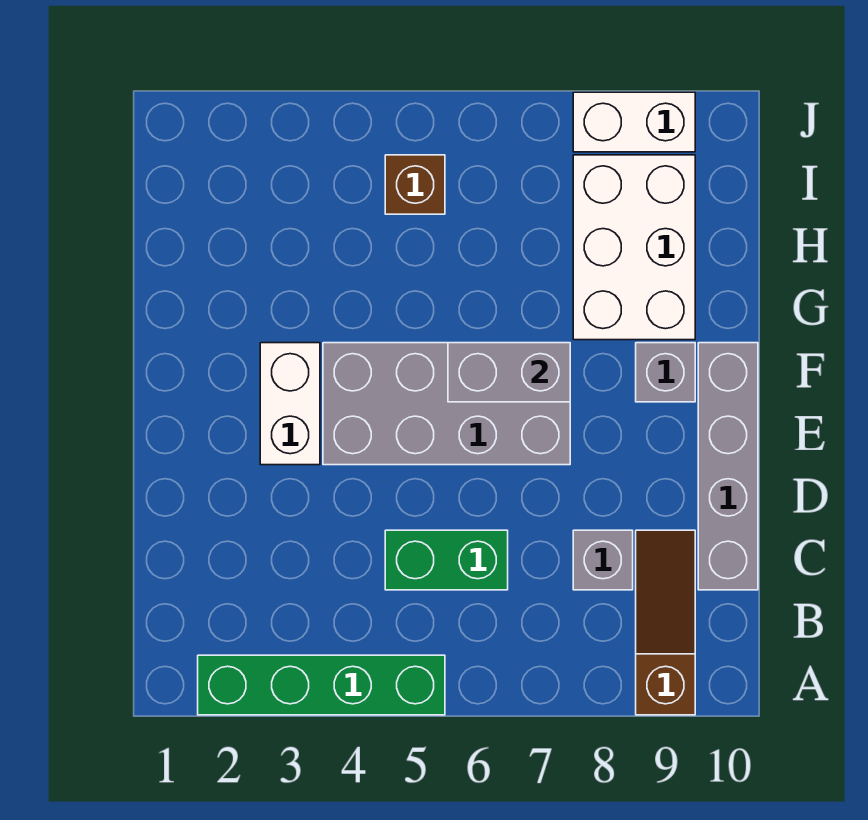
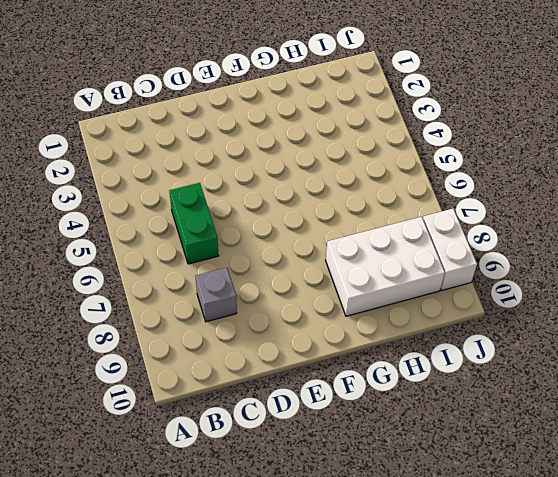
none -> green 1x4 brick [198,655,445,715]
none -> brown 1x3 slope [636,530,695,715]
none -> grey 1x4 brick [698,343,758,590]

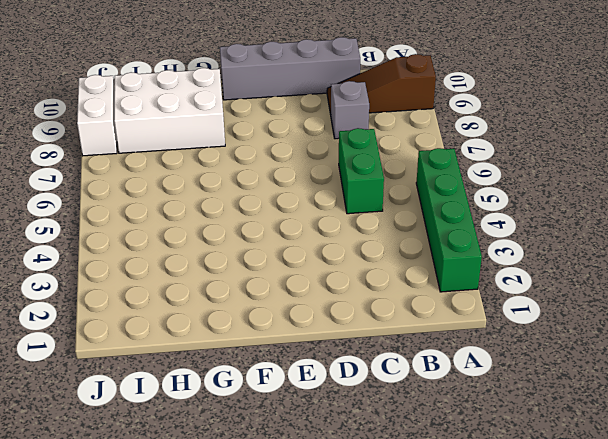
none -> white 1x2 brick [260,343,320,465]
none -> grey 2x4 brick [323,343,570,465]
none -> grey 1x1 brick [636,343,695,402]

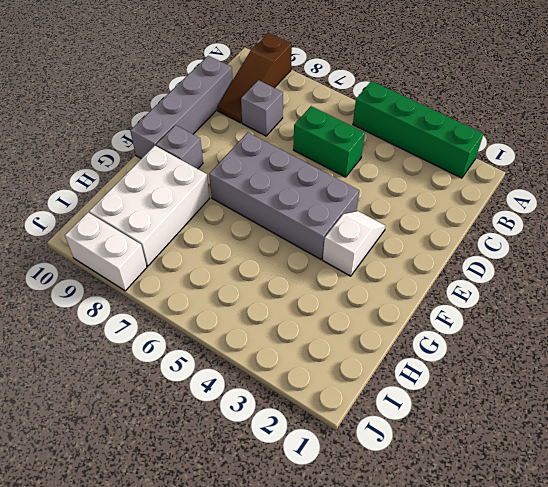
white 1x2 slope [323,211,386,276] -> white 1x2 brick [260,343,320,465]
none -> brown 1x1 brick [385,155,445,214]
none -> grey 1x2 brick [448,343,570,402]

